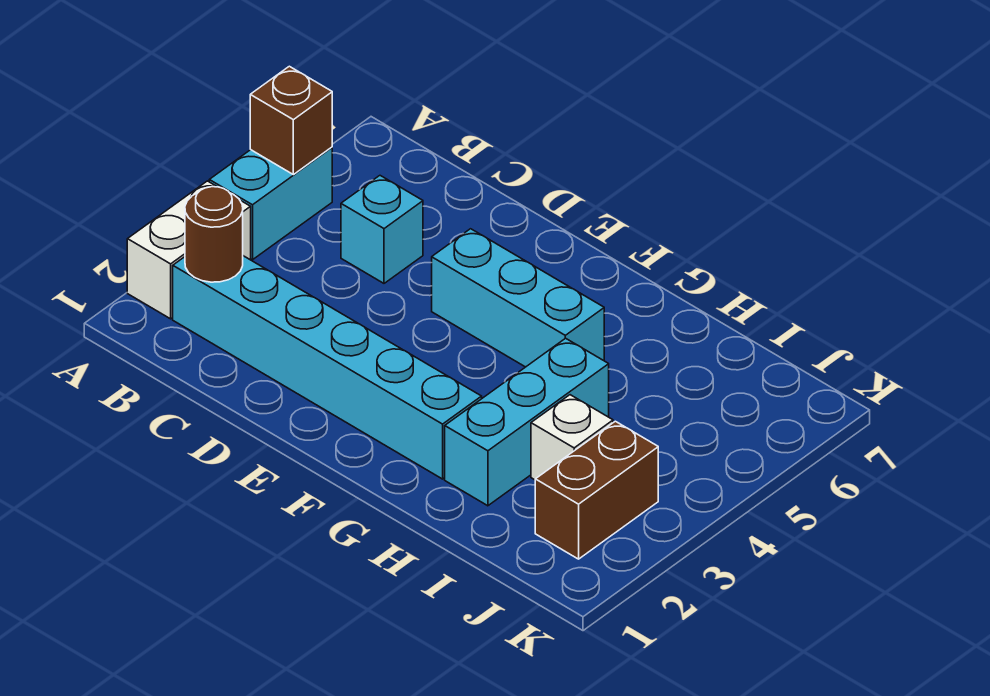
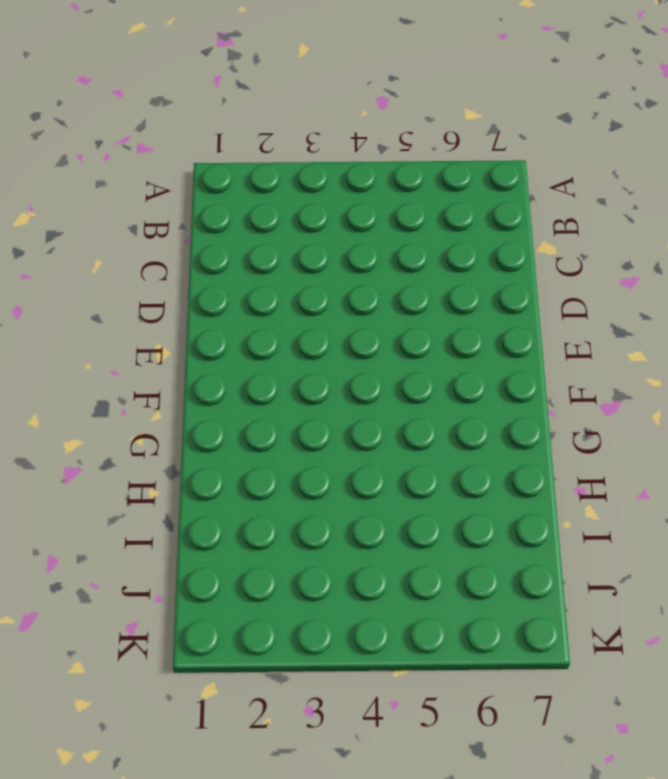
none -> white 1x2 brick [127,181,251,319]
none -> cyan 1x2 brick [209,147,332,260]

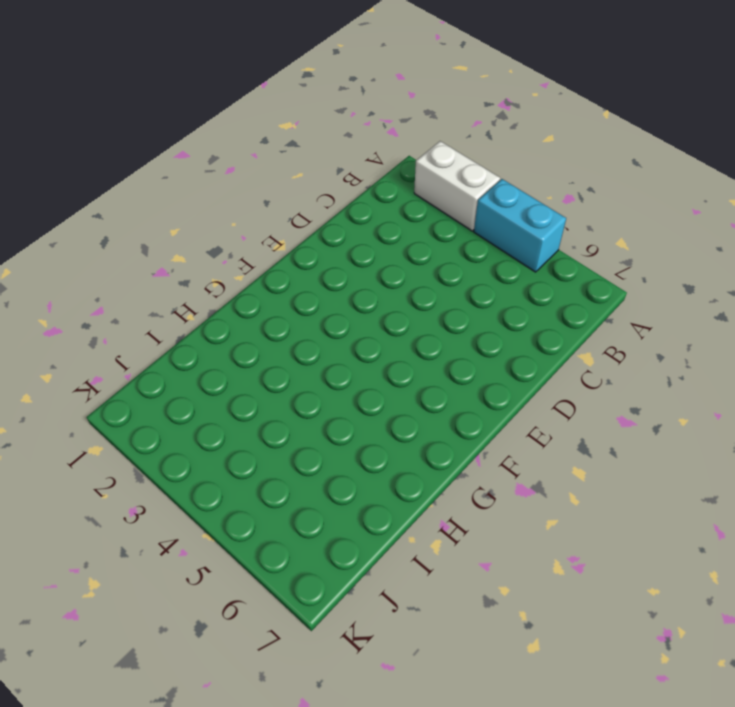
none -> cyan 1x6 brick [173,256,482,479]
none -> cyan 1x1 brick [341,176,423,283]

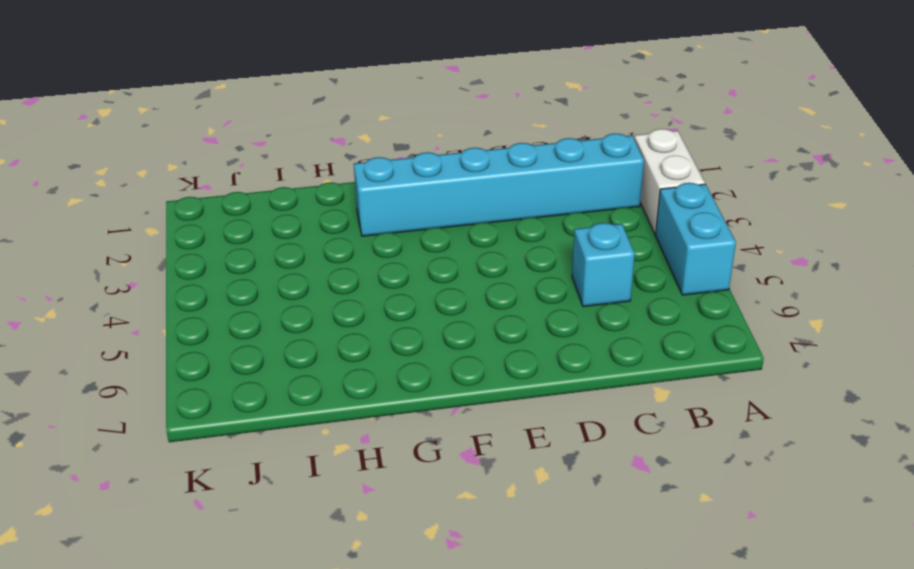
none -> cyan 1x3 brick [432,229,604,367]
none -> cyan 1x3 brick [445,338,609,506]

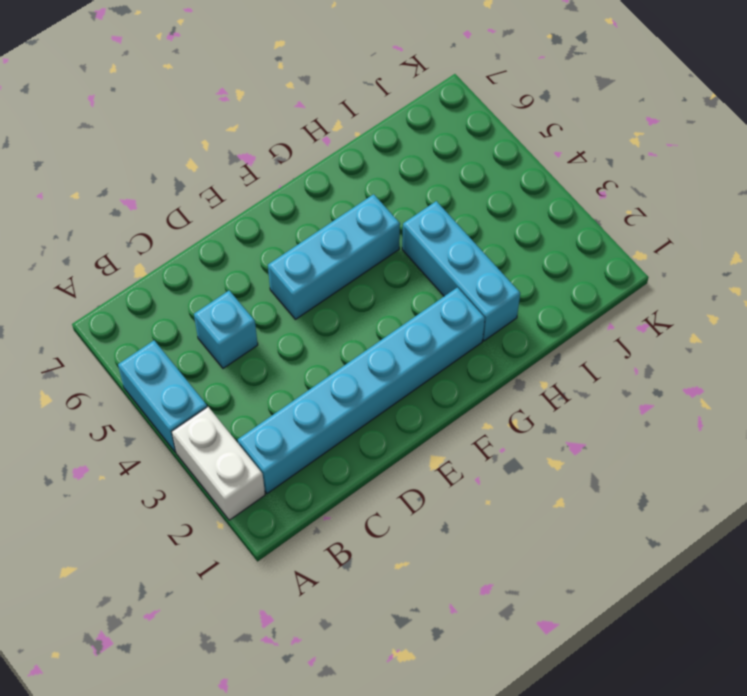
none -> white 1x1 brick [531,395,613,480]
none -> brown 1x2 brick [535,421,658,559]

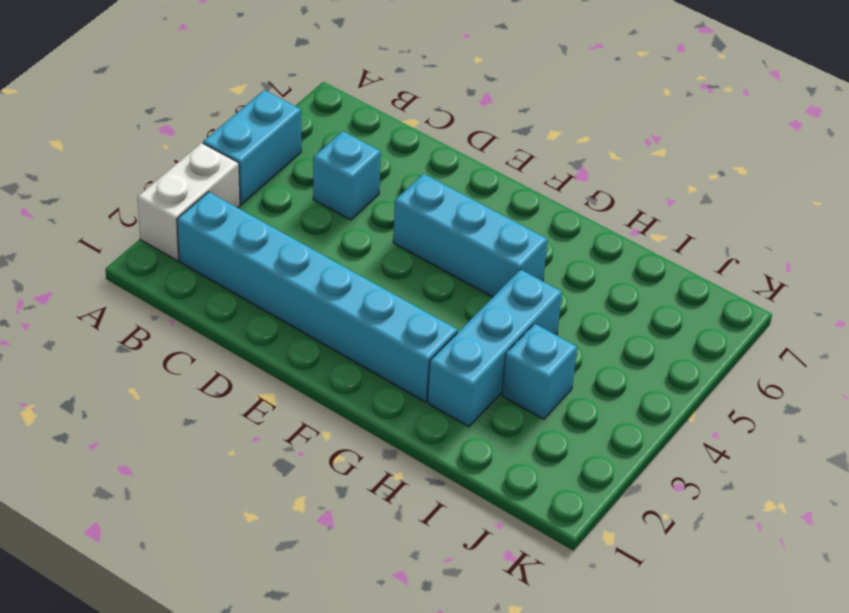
cyan 1x1 brick [502,324,577,419] -> white 1x1 brick [531,395,613,480]
none -> brown 1x2 brick [535,421,658,559]
none -> brown 1x1 brick [250,66,332,175]

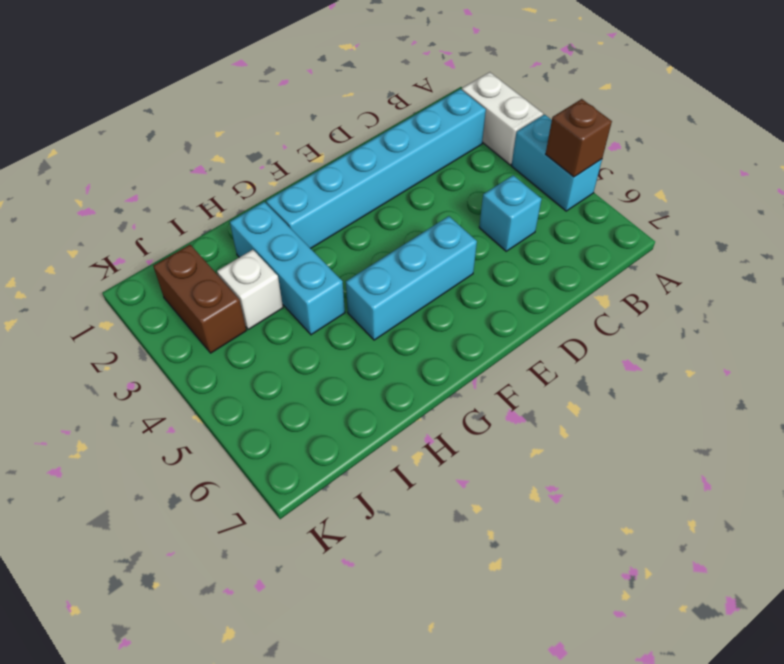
none -> brown 1x1 round brick [185,187,243,282]

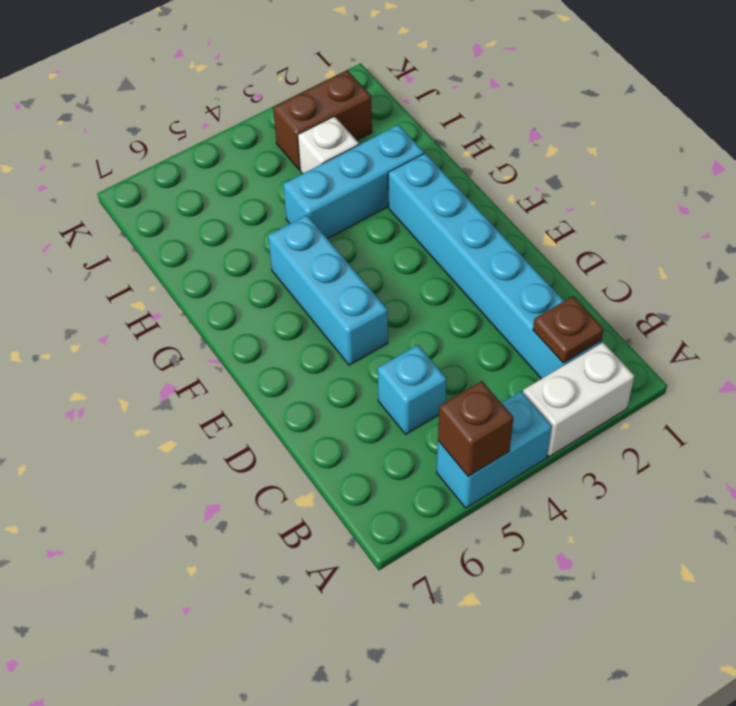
brown 1x1 plate [533,296,604,363] -> brown 1x1 round brick [185,187,243,282]

